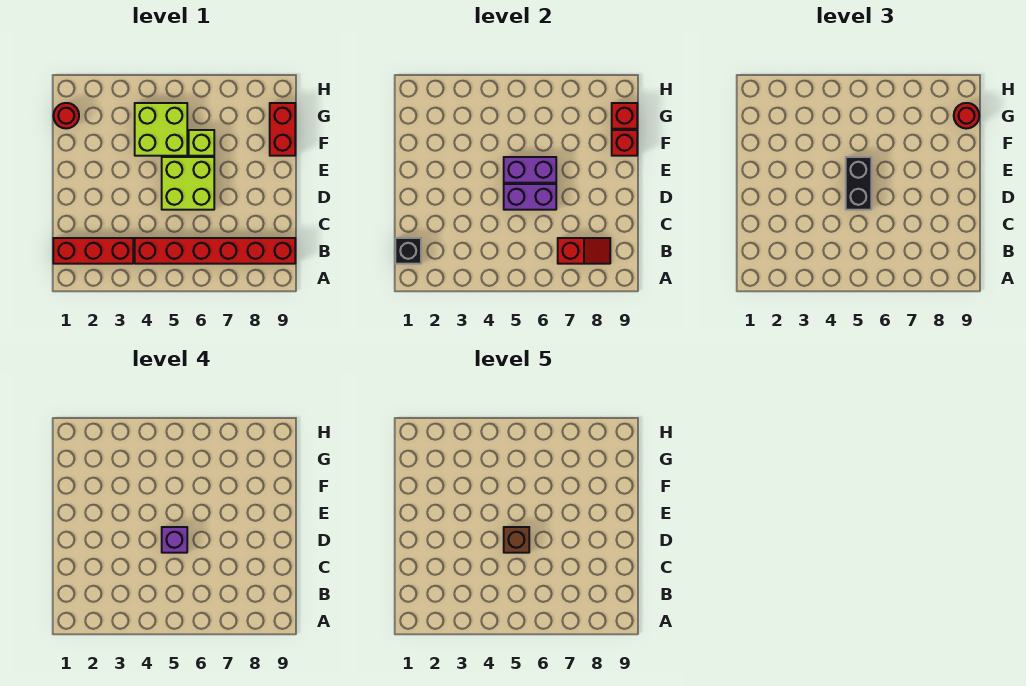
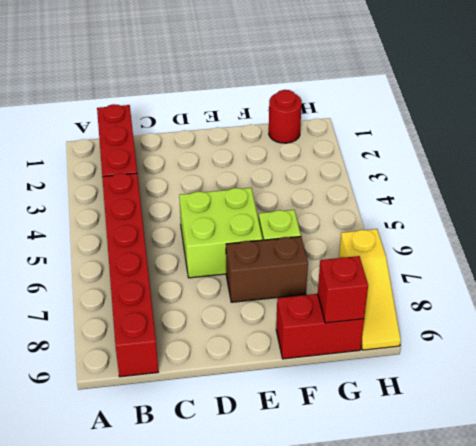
brown 1x2 brick [226,237,308,302] -> none
yellow 1x3 slope [339,229,401,350] -> none
none -> lime 2x2 brick [135,103,187,156]
none -> black 1x1 brick [395,238,421,264]
none -> red 1x2 slope [558,238,610,264]

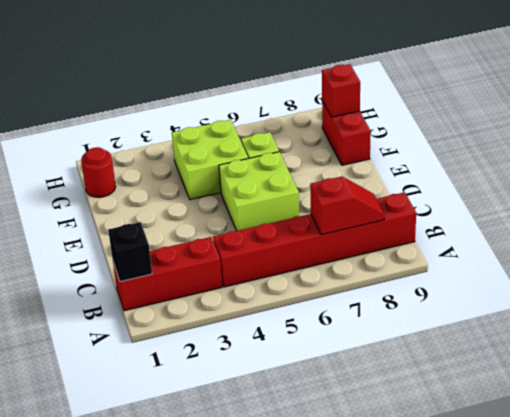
none -> purple 1x2 brick [504,184,556,210]
none -> purple 1x2 brick [504,157,556,183]
none -> red 1x1 brick [612,130,637,156]

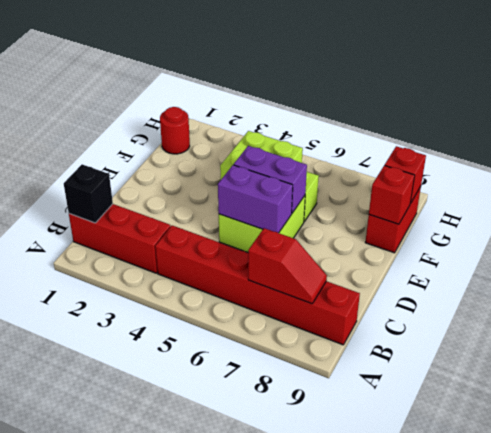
none -> black 1x2 brick [846,157,871,210]
none -> red 1x1 round brick [954,103,979,129]
none -> purple 1x1 brick [162,527,187,553]

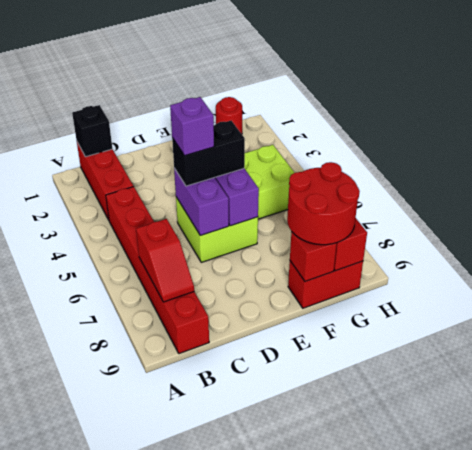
red 2x2 round brick [287,162,360,245] -> red 1x1 round brick [954,103,979,129]
none -> lime 1x1 brick [189,130,214,156]
none -> brown 1x1 brick [504,527,529,553]

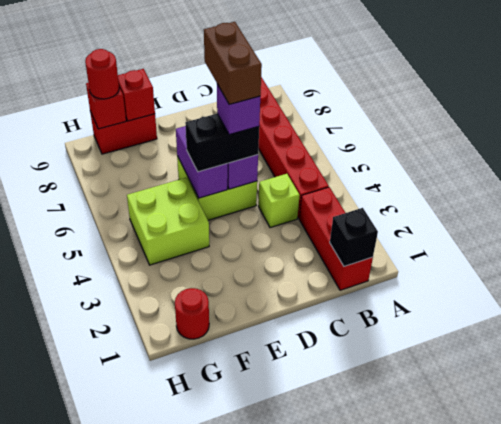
lime 1x1 brick [258,174,300,228] -> lime 1x1 brick moved to [189,130,214,156]
brown 1x2 brick [204,22,262,104] -> brown 1x1 brick [504,527,529,553]
none -> red 1x2 slope [558,238,610,264]

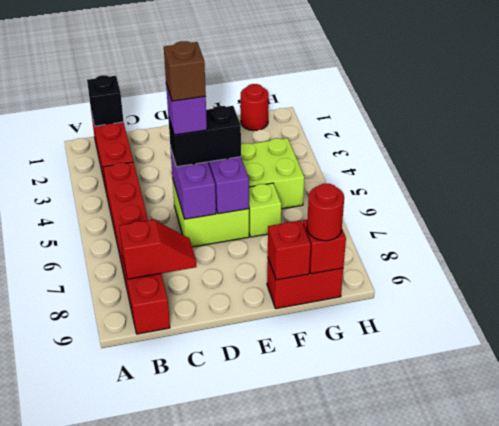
red 1x2 slope [119,220,196,279] -> red 1x2 slope turned to [558,238,610,264]

